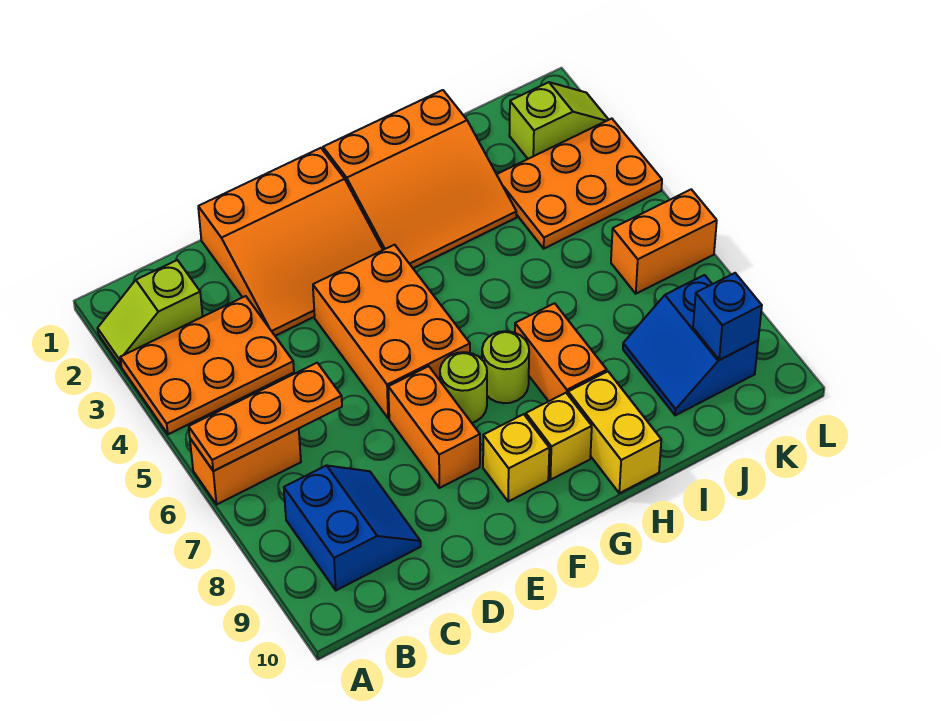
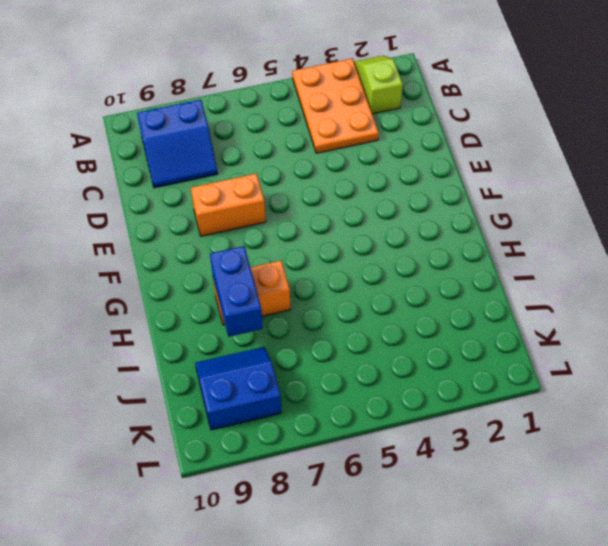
blue 1x2 brick [210,246,263,337] -> none
none -> orange 1x2 brick [190,429,301,505]
none -> orange 3x3 slope [198,148,383,336]
none -> orange 2x3 brick [313,245,470,418]

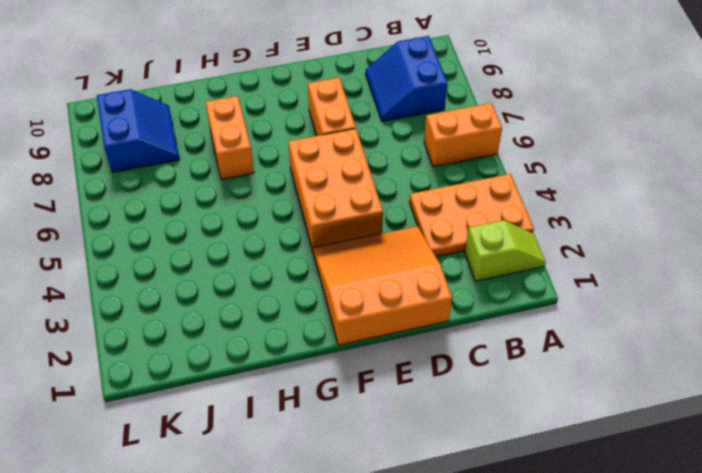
none -> lime 1x1 round brick [440,352,487,423]
none -> yellow 1x1 brick [483,414,549,501]
none -> orange 3x3 slope [323,90,516,268]

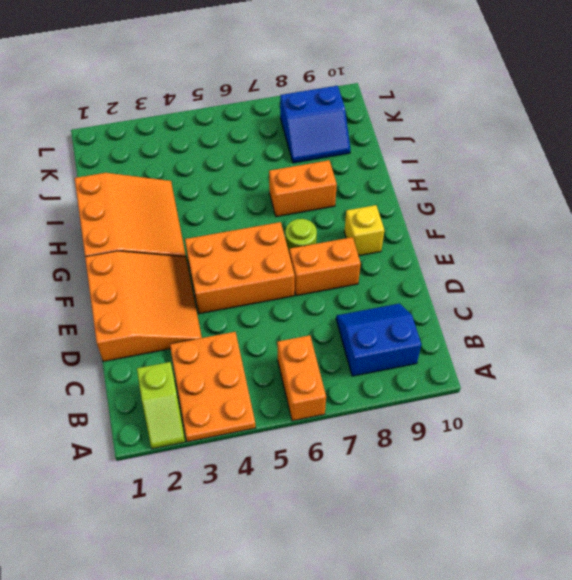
none -> lime 1x1 round brick [482,331,529,403]
none -> yellow 1x1 brick [526,393,592,480]
none -> yellow 1x2 brick [568,372,661,493]

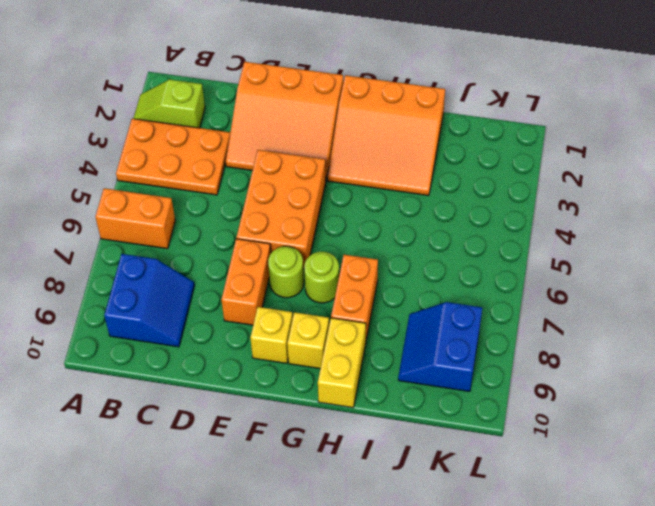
none -> orange 2x3 plate [497,119,662,249]
none -> lime 1x2 slope [509,82,609,159]
none -> orange 1x2 brick [611,189,717,294]

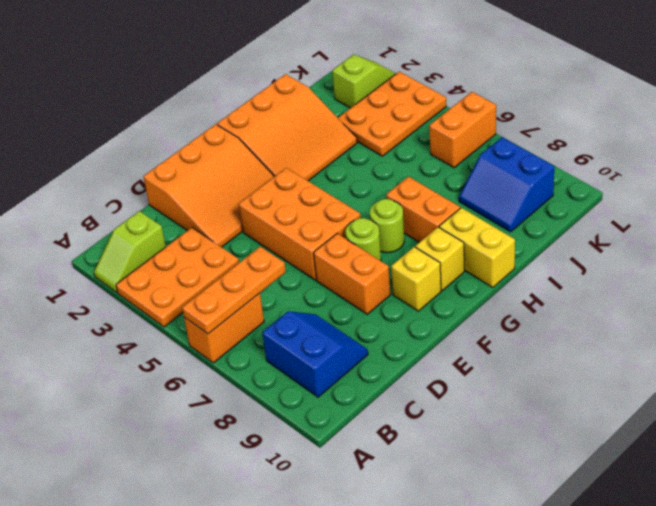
none -> blue 1x1 brick [693,273,762,360]

